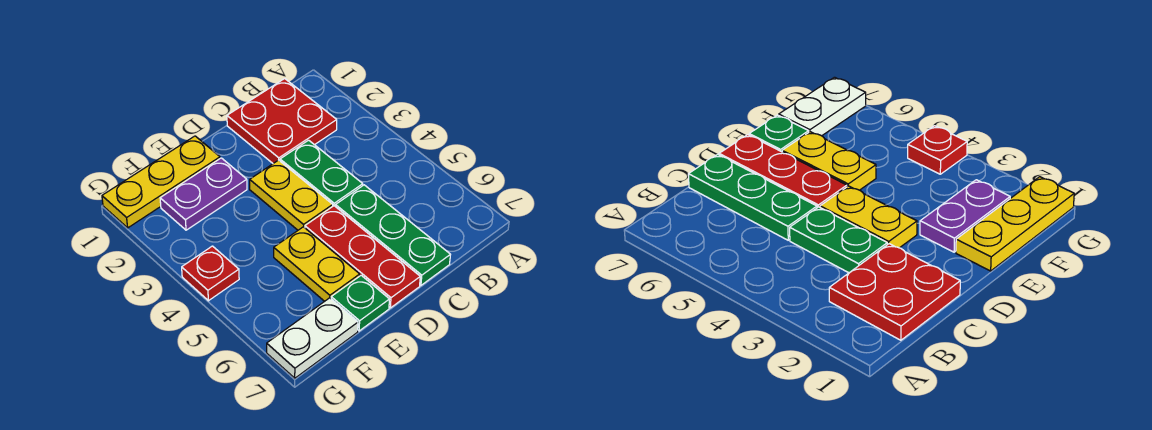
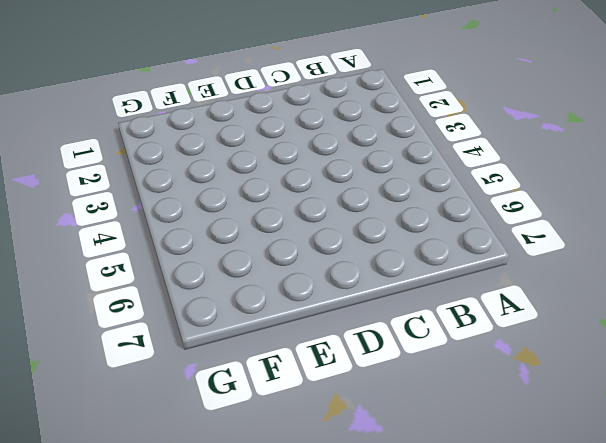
none -> red 2x2 plate [227,79,337,163]
none -> green 1x2 plate [280,140,363,206]

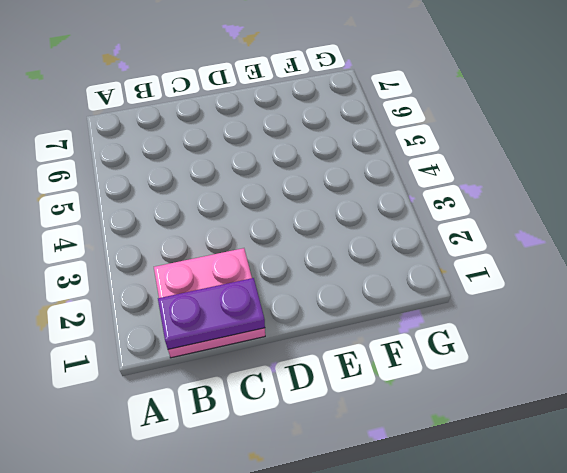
pink 2x2 plate [154,248,265,358] -> red 2x2 plate [227,79,337,163]
purple 1x2 plate [158,278,265,349] -> purple 1x2 plate moved to [160,158,247,230]
none -> green 1x2 plate [280,140,363,206]
none -> green 1x3 plate [335,185,450,285]

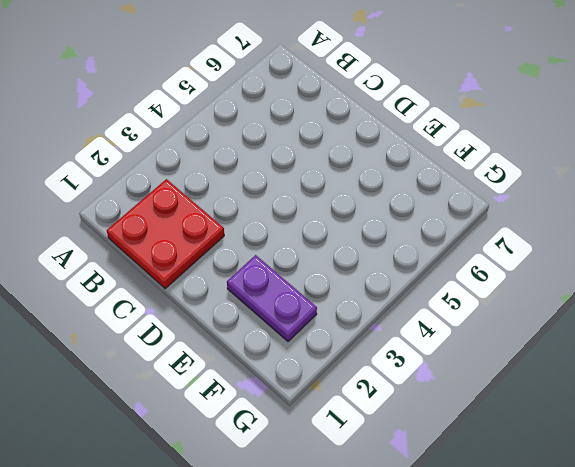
none -> green 1x2 plate [280,140,363,206]
none -> green 1x3 plate [335,185,450,285]

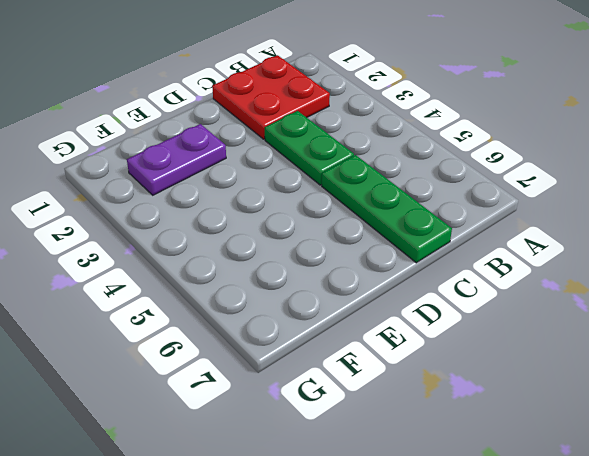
none -> yellow 1x2 plate [250,160,333,230]
none -> red 1x3 plate [305,206,420,308]

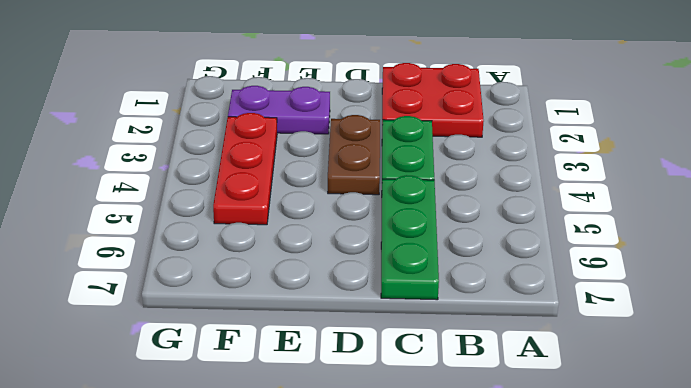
brown 1x2 plate [328,115,380,195] -> yellow 1x2 plate [250,160,333,230]
red 1x3 plate [213,113,277,225] -> red 1x3 plate moved to [305,206,420,308]
none -> yellow 1x3 plate [102,136,220,228]
none -> yellow 1x2 plate [274,227,360,301]

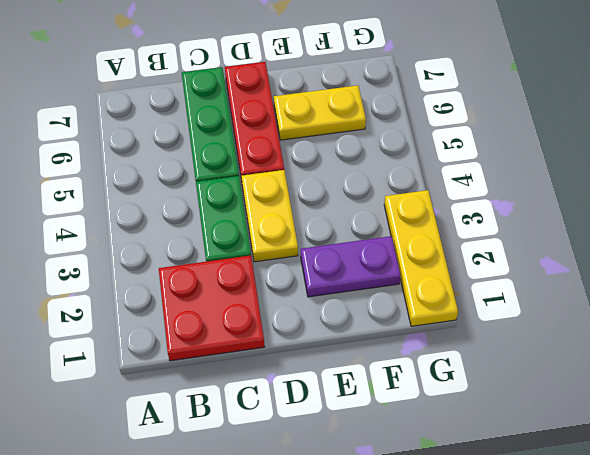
yellow 1x2 plate [274,85,366,140] -> yellow 1x2 plate turned to [274,227,360,301]
yellow 1x3 plate [384,190,458,326] -> yellow 1x3 plate turned to [102,136,220,228]
none -> green 1x1 plate [331,275,390,331]
none -> white 1x2 plate [267,298,358,378]

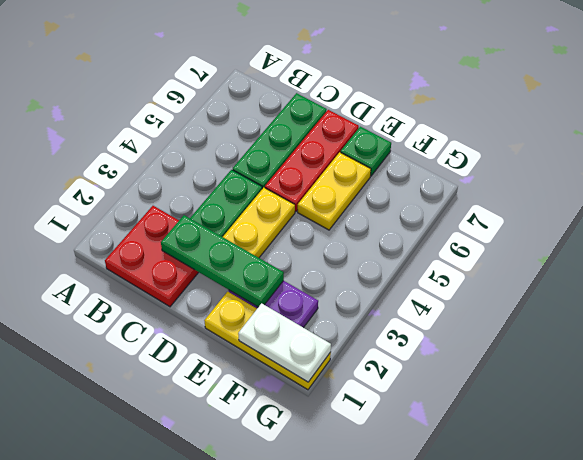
green 1x3 plate [161,215,284,307] -> none
white 1x2 plate [238,303,331,382] -> white 1x2 plate moved to [267,298,358,378]
none -> red 1x1 plate [182,246,239,301]

